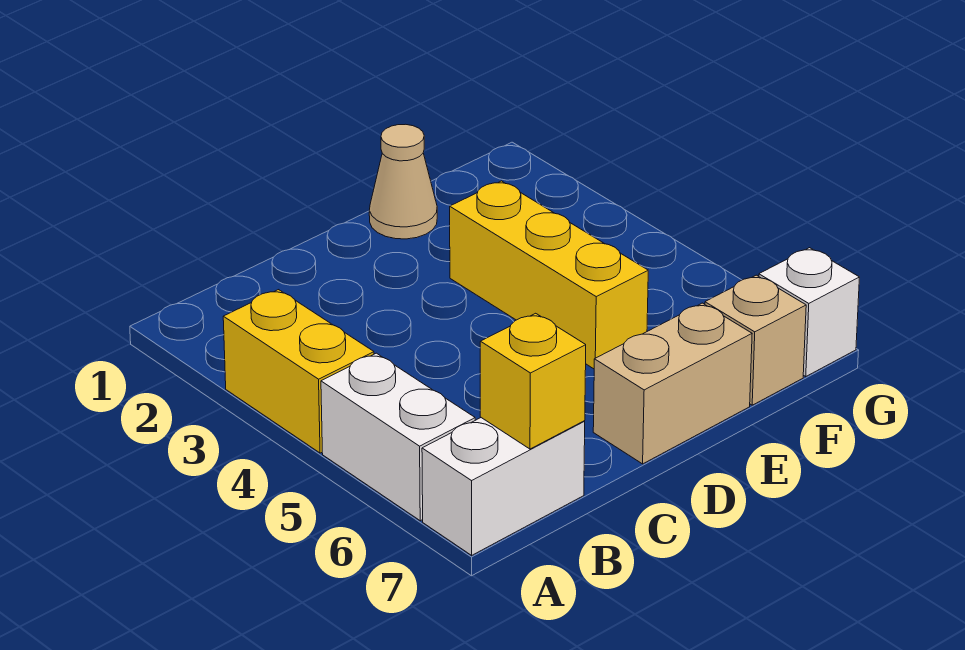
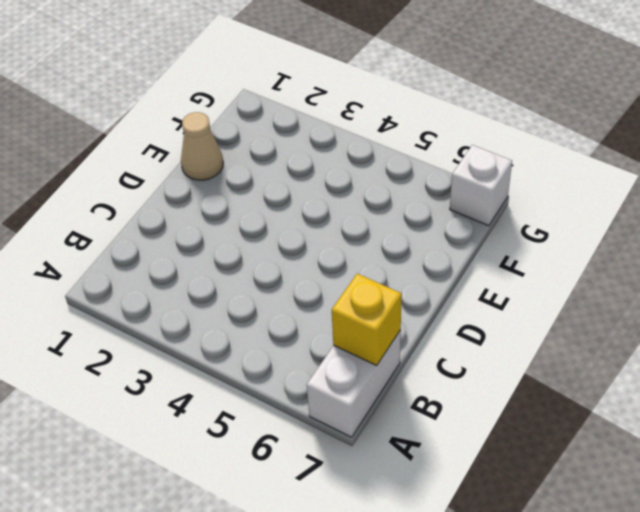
none -> yellow 1x2 brick [223,290,374,453]
none -> white 1x2 brick [321,353,475,521]

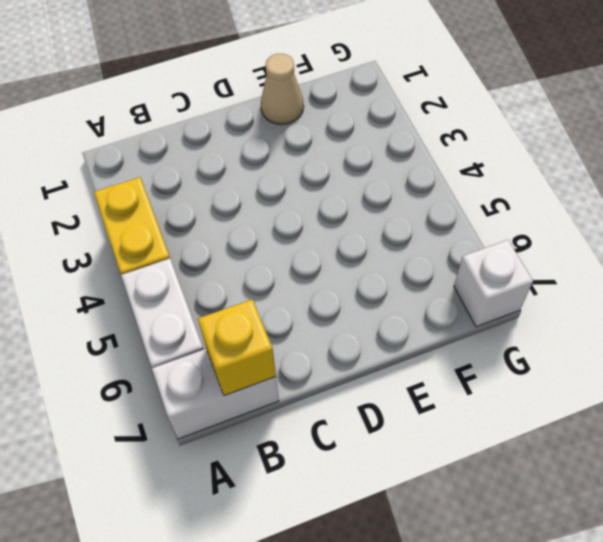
none -> tan 1x2 brick [593,303,752,464]
none -> yellow 1x3 brick [450,181,648,369]

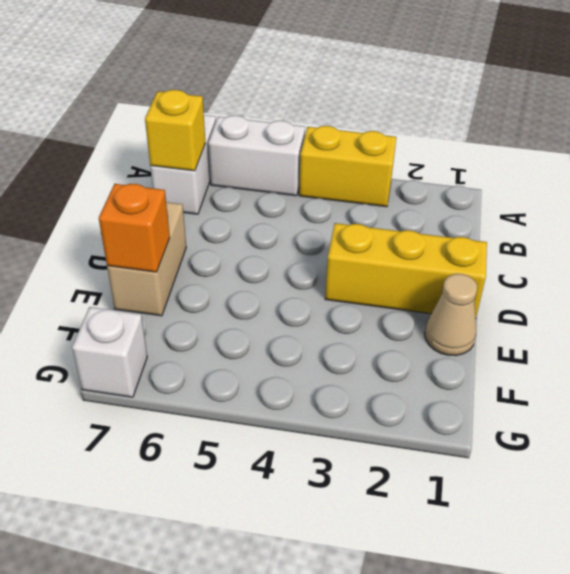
yellow 1x3 brick [325,223,487,319] -> yellow 1x3 brick moved to [450,181,648,369]
orange 1x1 brick [99,184,170,272] -> none
none -> tan 1x1 brick [705,275,806,405]

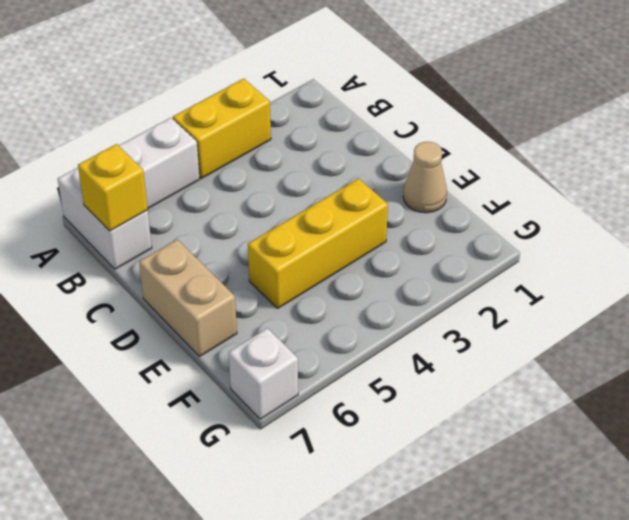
none -> tan 1x1 brick [705,275,806,405]

